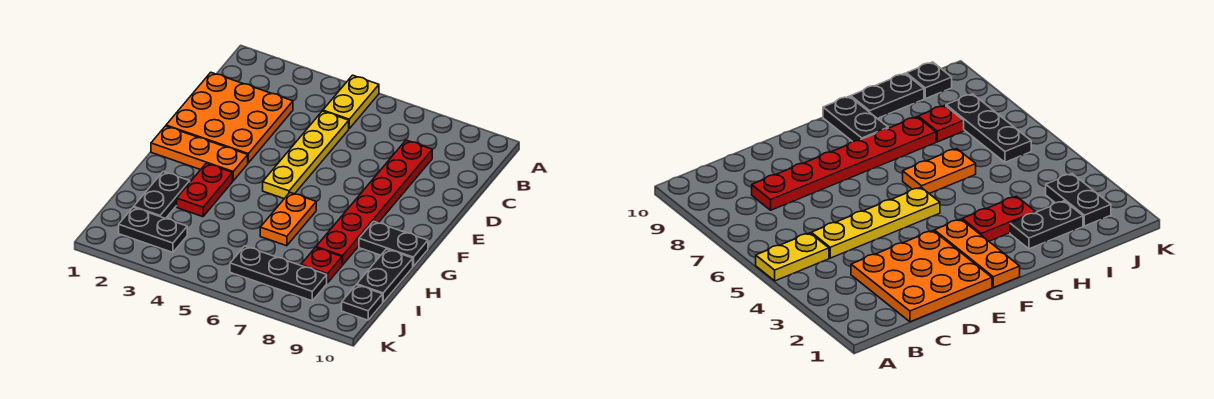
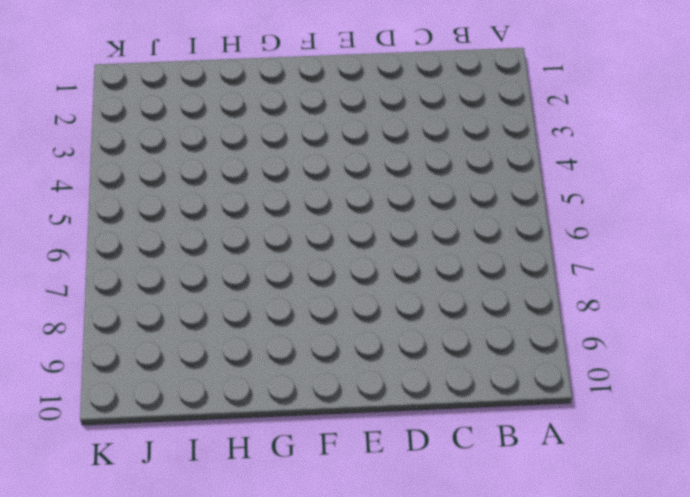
none -> yellow 1x2 plate [323,75,379,128]
none -> orange 3x3 plate [166,72,293,163]
none -> yellow 1x4 plate [263,111,349,199]

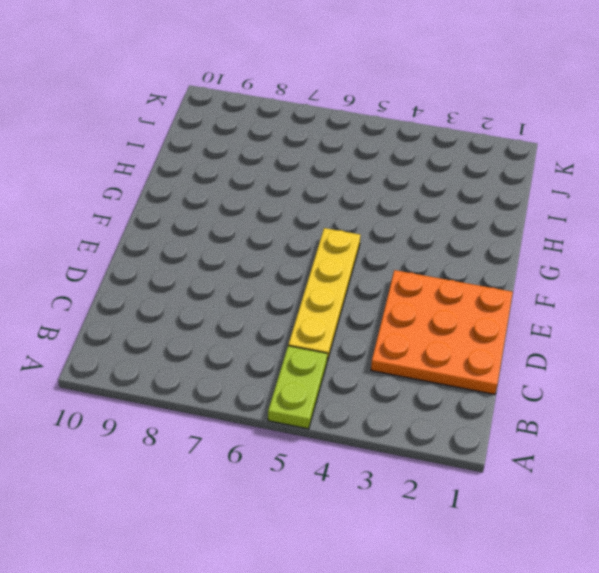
lime 1x2 plate [268,346,327,429] -> yellow 1x2 plate [323,75,379,128]
none -> red 1x6 plate [316,140,432,265]
none -> orange 1x3 plate [151,126,248,181]
none -> red 1x2 plate [177,163,233,217]

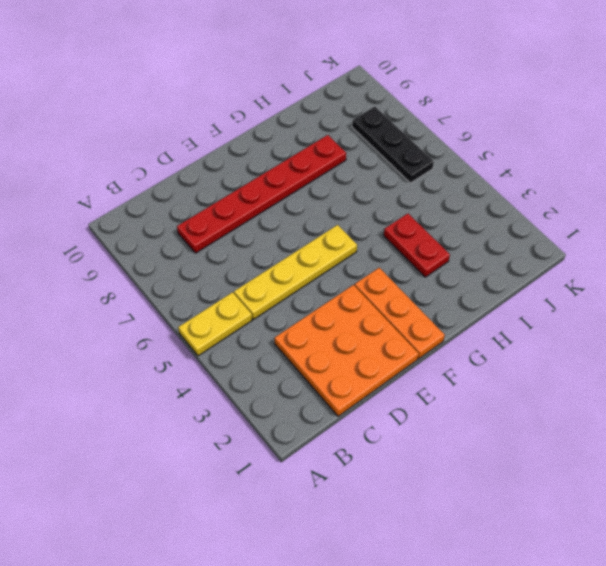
red 1x2 plate [384,214,450,277] -> red 1x2 plate turned to [177,163,233,217]
none -> orange 1x2 plate [260,193,316,246]
none -> black 1x2 plate [359,221,428,267]
none -> black 1x2 plate [134,172,190,219]

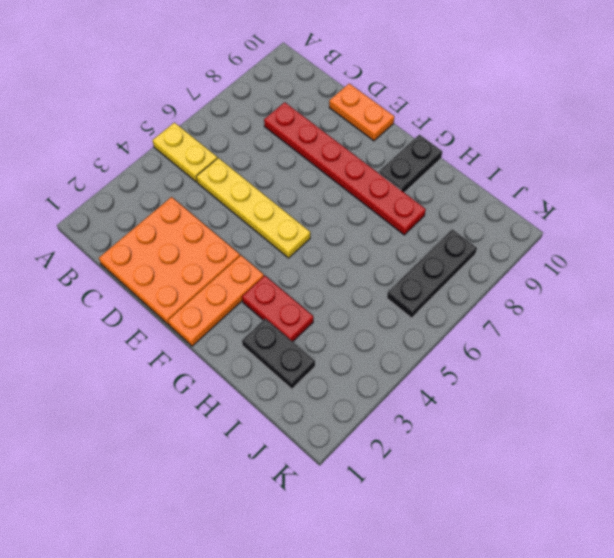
orange 1x2 plate [329,83,394,141] -> orange 1x2 plate moved to [260,193,316,246]
none -> black 1x2 plate [357,249,413,302]
none -> red 1x1 plate [301,248,342,283]
none -> black 1x2 plate [119,207,187,252]

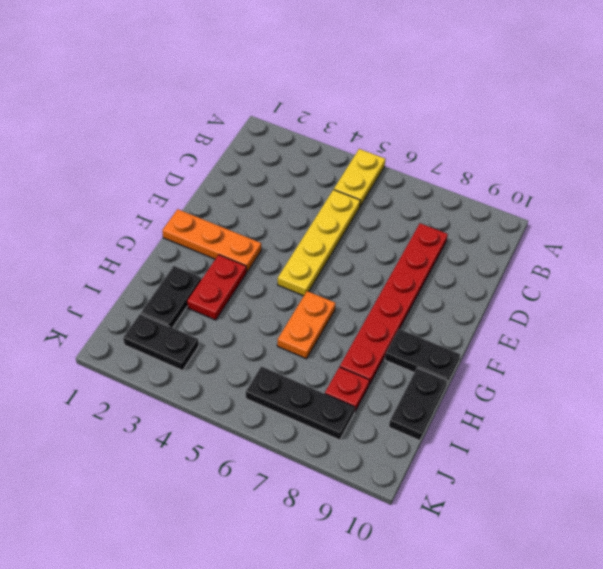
none -> orange 3x3 plate [166,72,293,163]
none -> black 1x1 plate [342,285,383,320]

